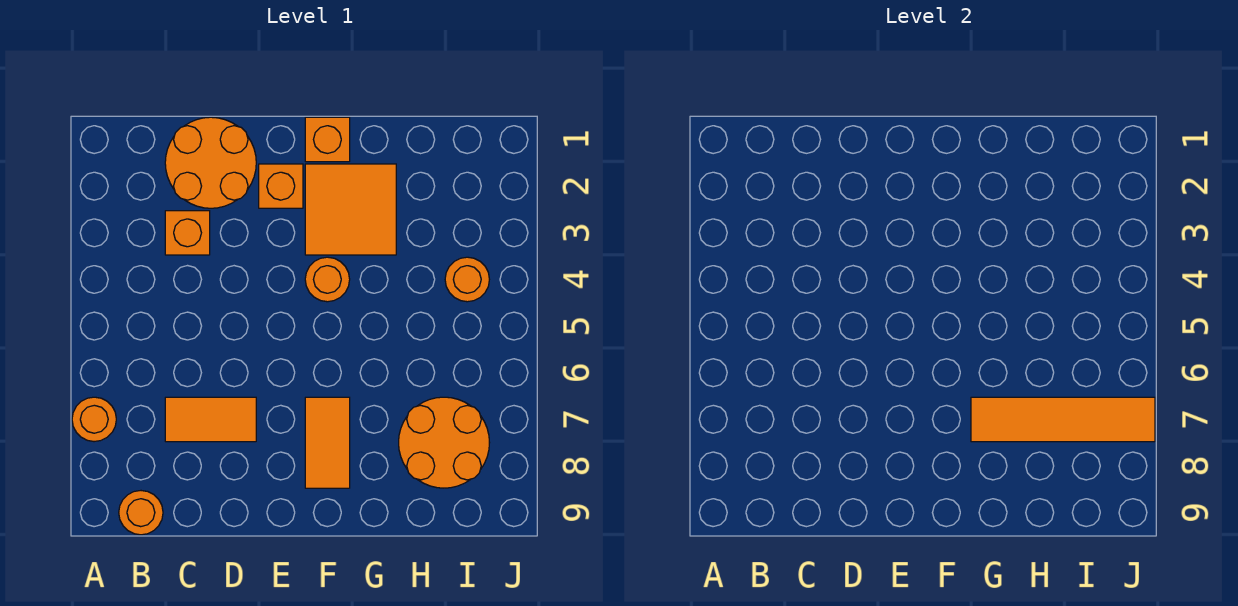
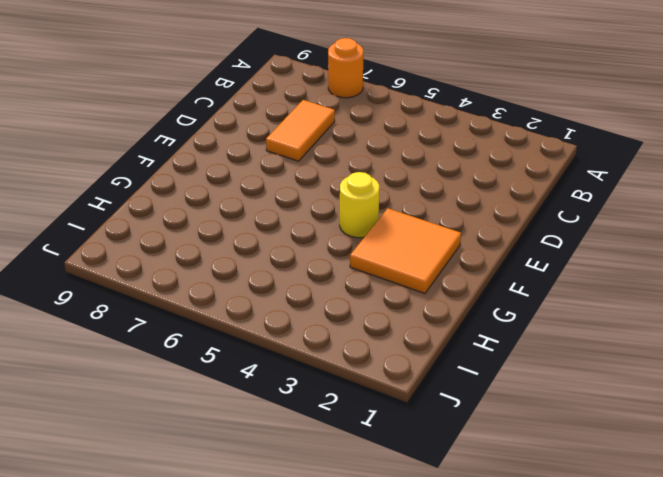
yellow 1x1 round brick [340,172,379,238] -> orange 1x1 round brick [305,257,350,302]
none -> orange 1x1 round brick [119,491,163,535]
none -> orange 2x2 round brick [165,117,256,208]
none -> orange 1x1 brick [165,211,210,255]

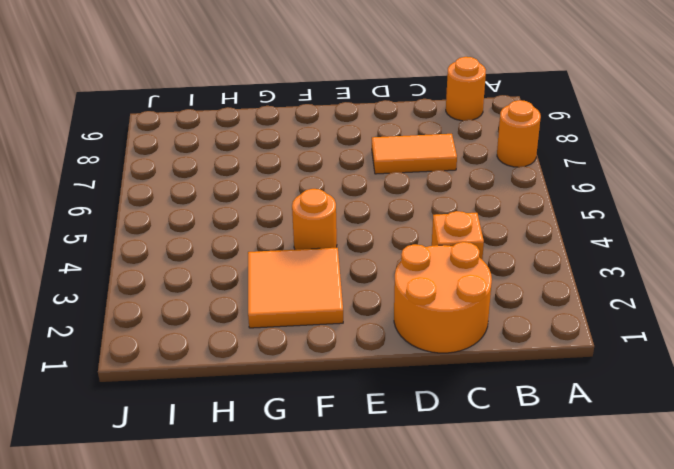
none -> orange 1x1 brick [259,164,303,208]
none -> orange 1x1 brick [305,117,350,162]
none -> orange 1x2 tile [305,397,350,488]

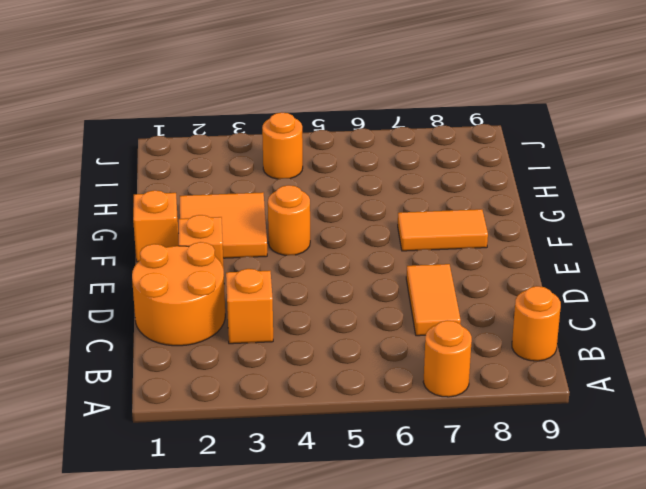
none -> orange 2x2 round brick [399,397,490,488]
none -> orange 1x4 tile [971,397,1155,442]

